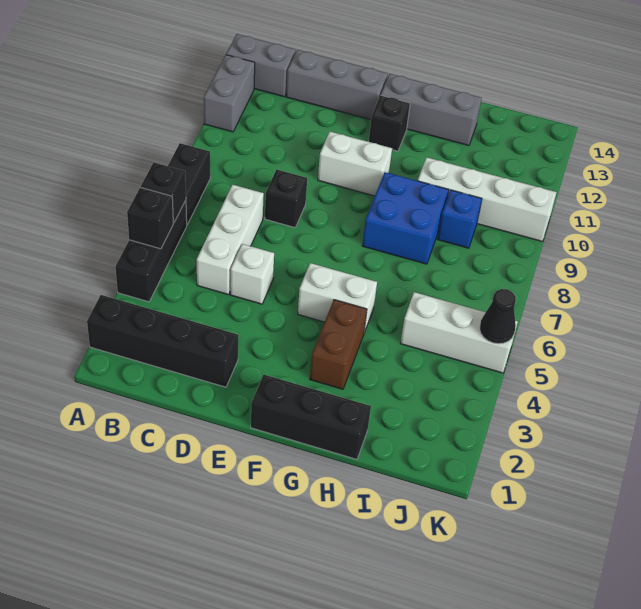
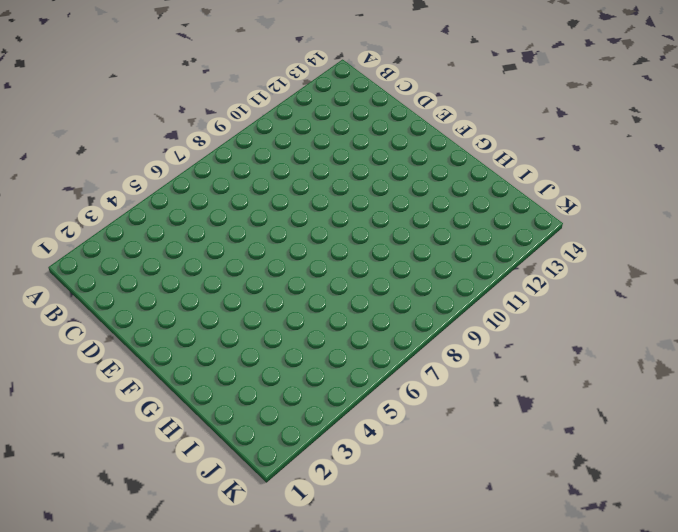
none -> black 1x4 brick [87,295,238,387]
none -> black 1x3 brick [115,200,187,302]
none -> black 1x2 brick [168,143,210,224]

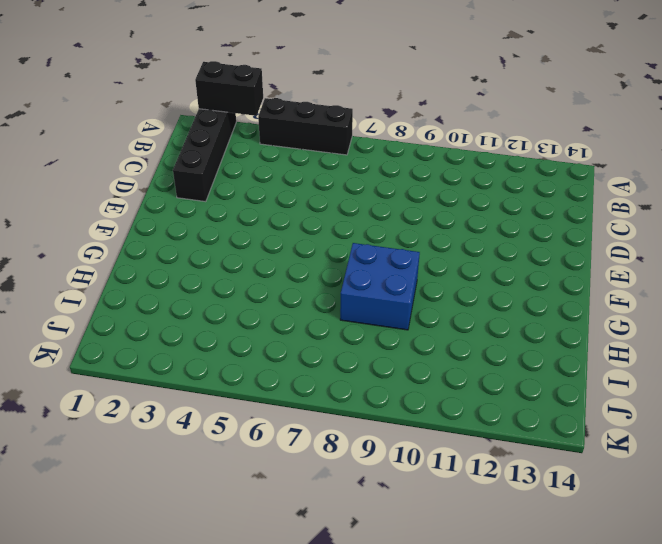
black 1x2 brick [195,61,263,116] -> black 1x2 brick moved to [168,143,210,224]
none -> grey 1x2 brick [204,55,255,132]
none -> grey 1x2 brick [226,34,296,97]
none -> white 1x3 brick [197,185,264,295]

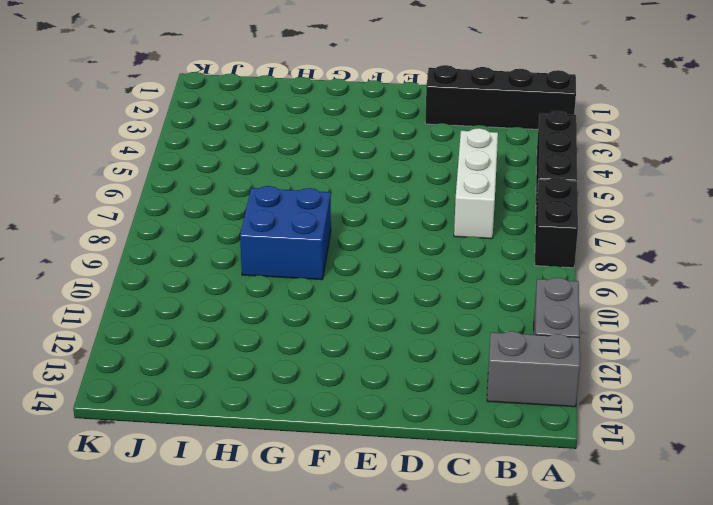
none -> grey 1x3 brick [286,50,388,120]
none -> white 1x1 brick [230,244,274,304]
none -> black 1x1 brick [265,170,307,228]

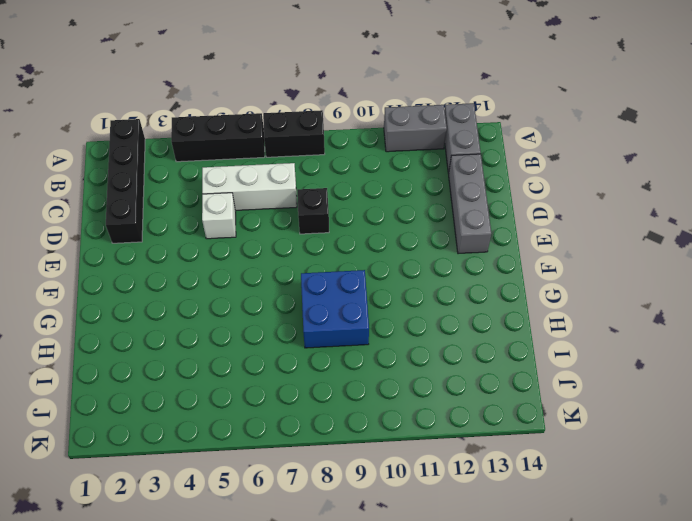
none -> white 1x2 brick [318,132,392,196]
none -> black 1x3 brick [251,375,371,459]
none -> white 1x2 brick [298,263,377,333]

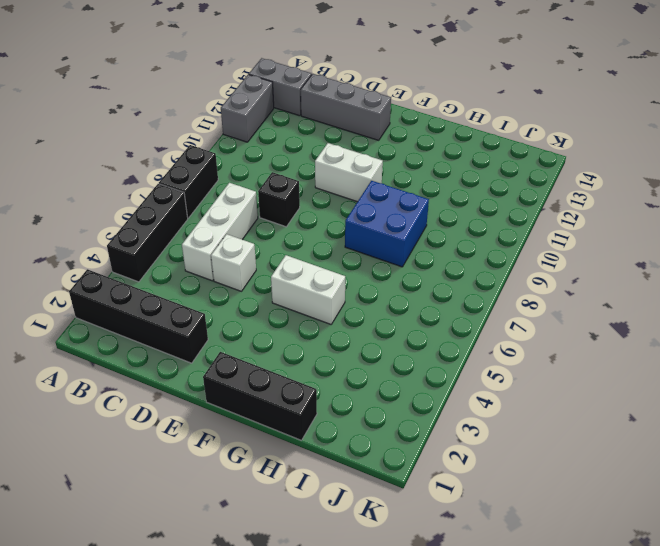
none -> black 1x1 brick [369,95,410,151]
none -> grey 1x3 brick [381,74,482,146]
none -> brown 1x2 brick [310,300,367,389]

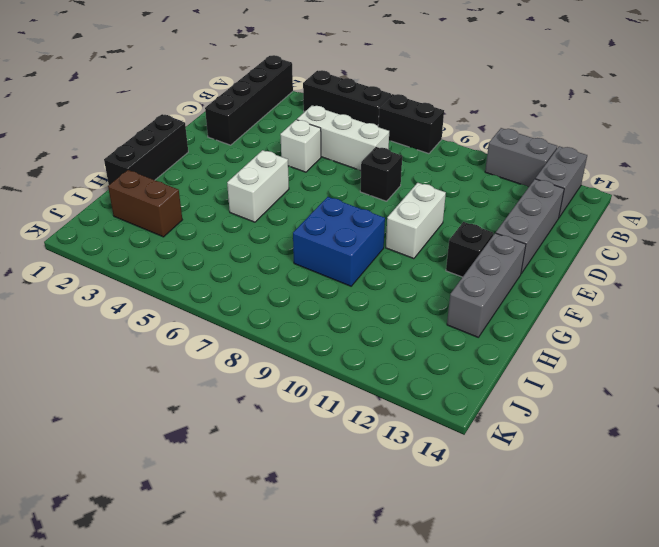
brown 1x2 brick [108,170,182,237] -> brown 1x2 brick moved to [310,300,367,389]
none -> white 1x4 brick [418,157,557,242]
none -> white 1x3 brick [400,292,518,373]
none -> blue 1x1 brick [437,190,482,248]

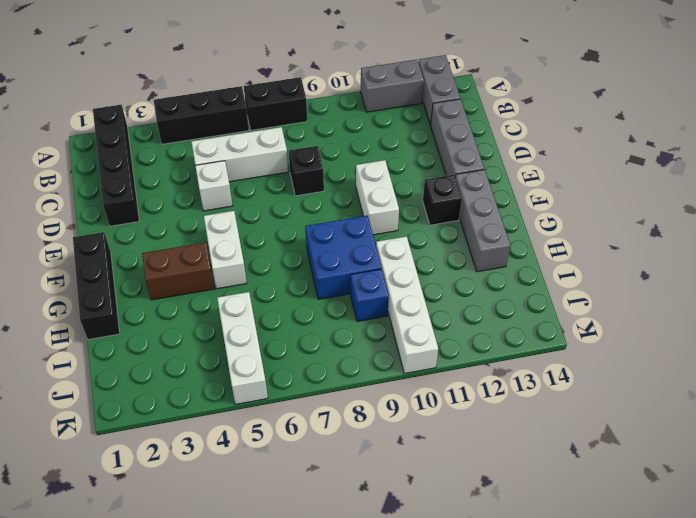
none -> black 1x1 brick [127,187,173,249]
none -> black 1x1 brick [141,162,186,223]
none -> black 1x1 cone [480,289,516,344]

